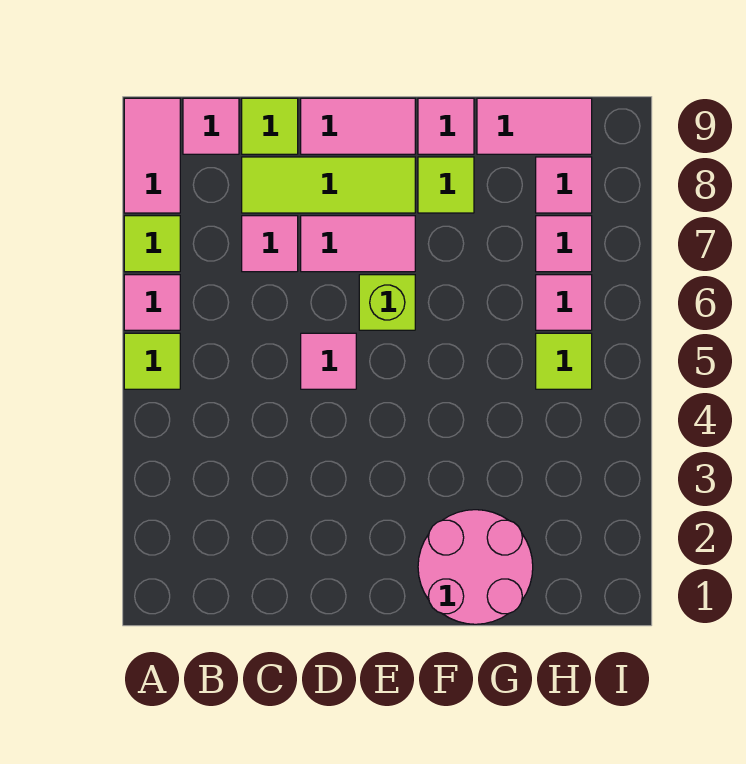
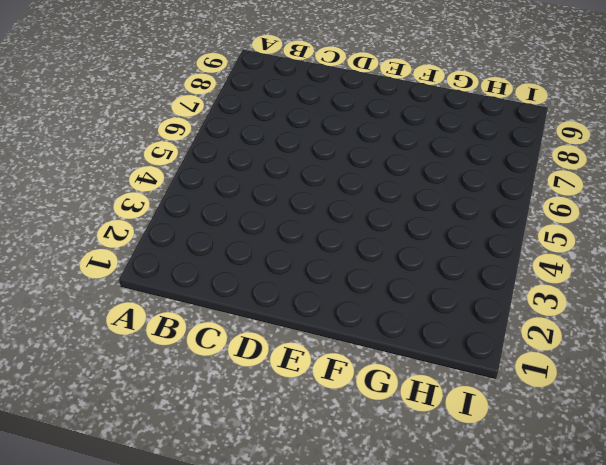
none -> lime 1x1 tile [124,333,180,389]
none -> pink 1x1 tile [124,275,180,330]
none -> lime 1x1 tile [124,216,180,272]

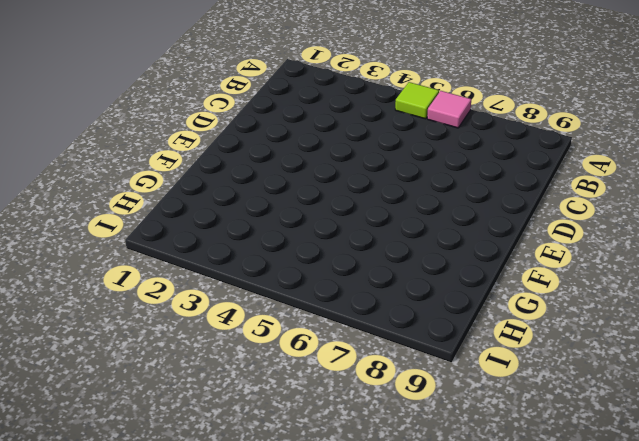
none -> lime 1x1 tile [124,216,180,272]
none -> pink 1x2 tile [124,98,180,213]
none -> pink 1x1 tile [183,98,239,154]

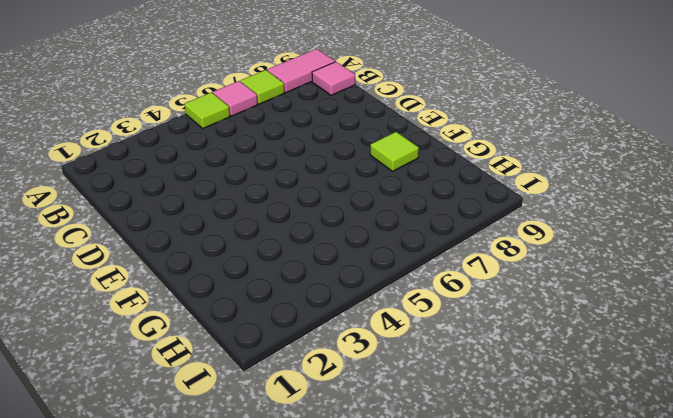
none -> pink 1x1 tile [242,216,298,272]
none -> lime 1x3 tile [242,157,415,213]
none -> lime 1x1 tile [242,98,298,154]

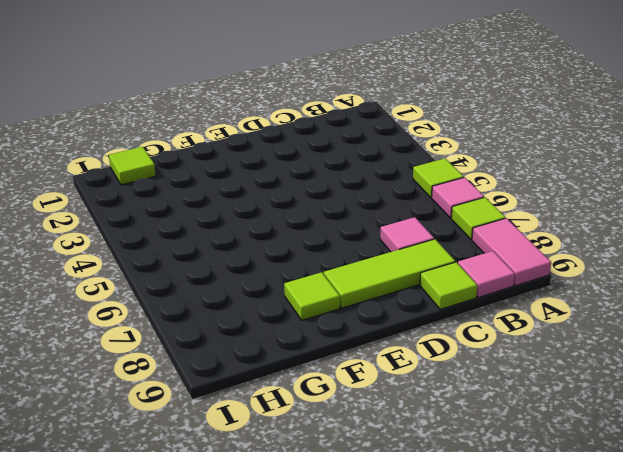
lime 1x1 tile [109,147,156,185] -> lime 1x1 tile moved to [536,333,592,389]
none -> pink 1x1 tile [301,333,356,389]
none -> pink 1x2 tile [301,216,415,272]
none -> pink 1x2 tile [301,98,415,154]

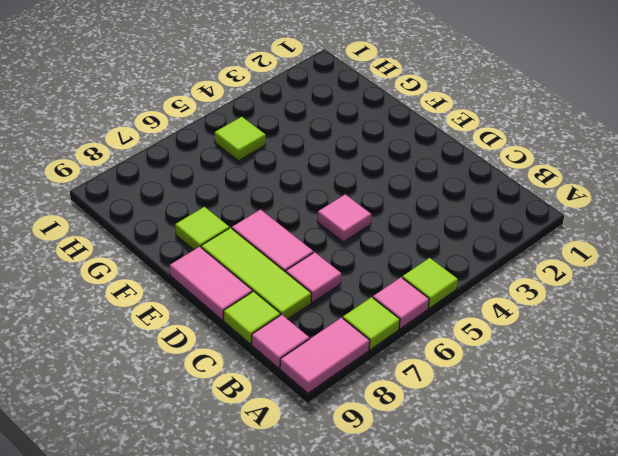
none -> lime 1x1 brick [359,275,415,330]
none -> pink 2x2 round brick [418,510,533,624]
none -> pink 1x1 tile [418,98,474,154]

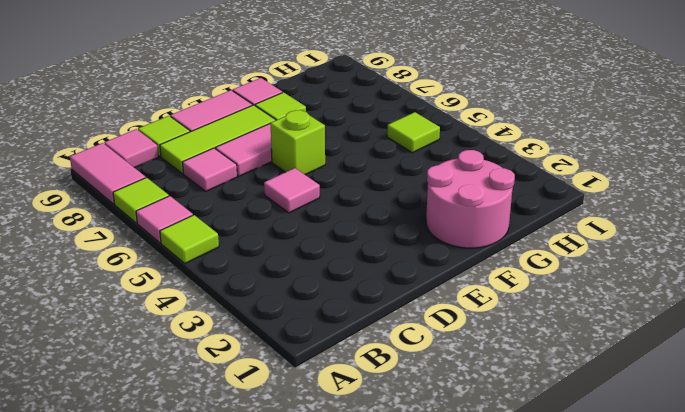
none -> pink 1x2 tile [477,98,592,154]
none -> pink 1x1 tile [536,275,592,330]
none -> pink 1x1 tile [536,216,592,272]

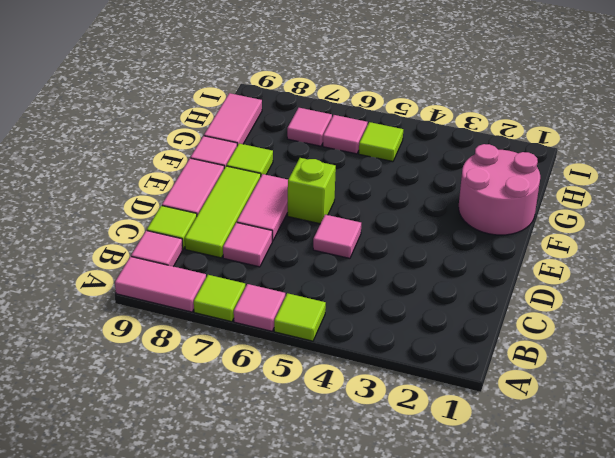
none -> pink 1x1 tile [536,157,592,213]

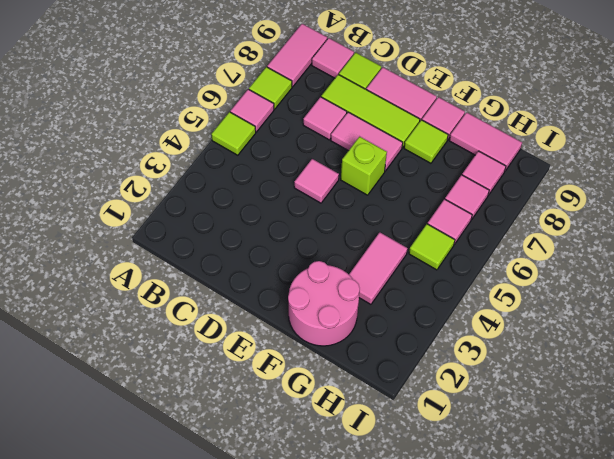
pink 1x2 tile [349,232,407,304] -> none

